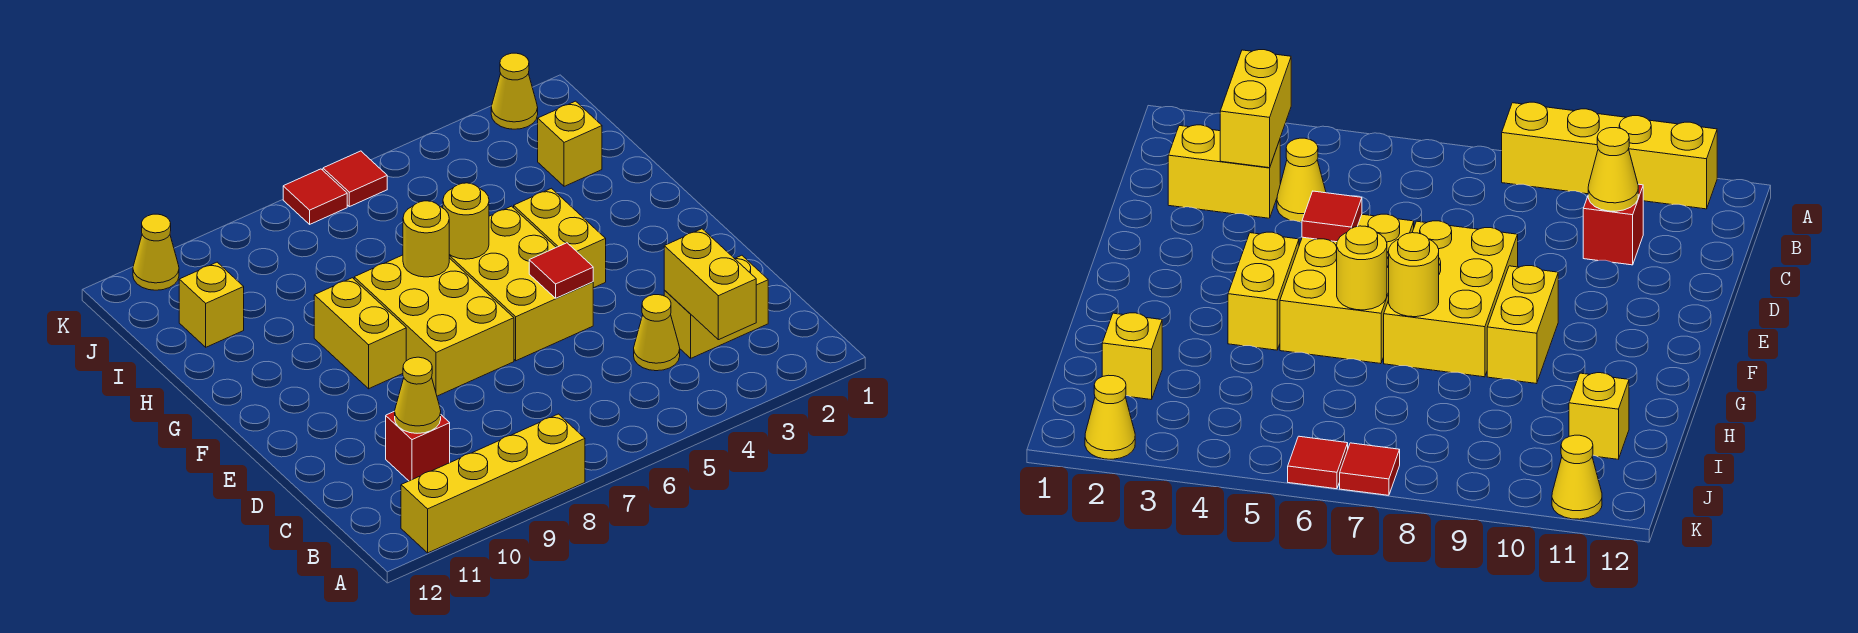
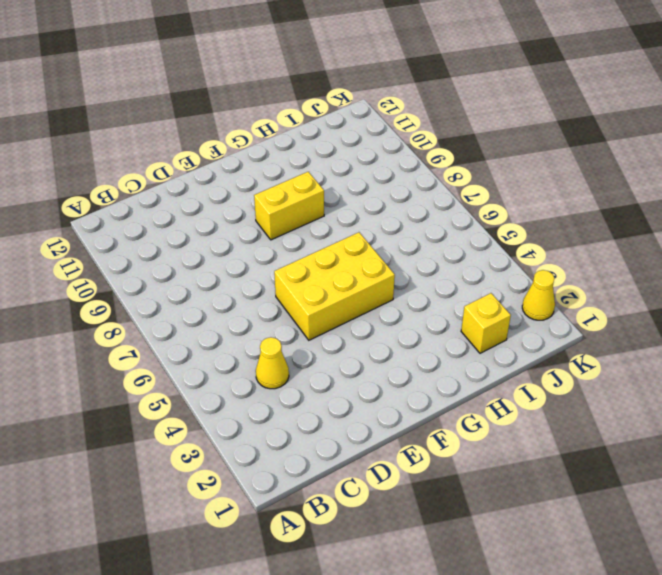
none -> yellow 1x4 brick [401,414,585,553]
none -> yellow 1x2 brick [664,255,768,358]
none -> red 1x1 brick [386,411,450,481]

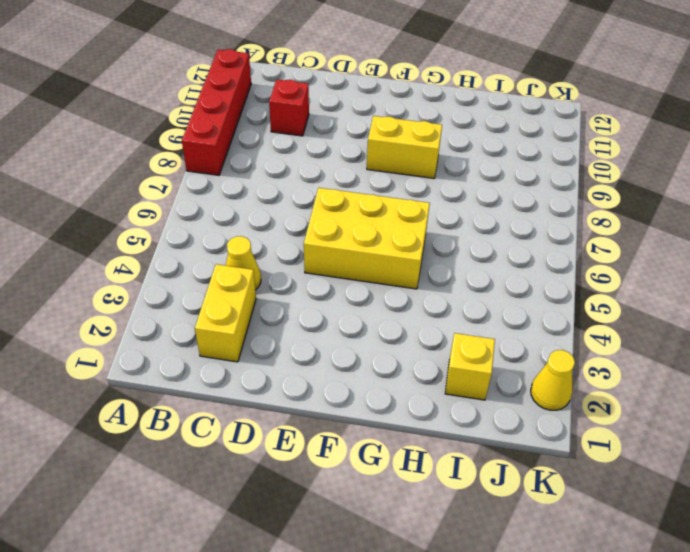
red 1x4 brick [182,49,251,175] -> yellow 1x4 brick [401,414,585,553]
none -> yellow 2x3 brick [354,255,514,396]
none -> yellow 1x2 brick [514,188,606,288]
none -> yellow 1x1 brick [179,262,244,347]

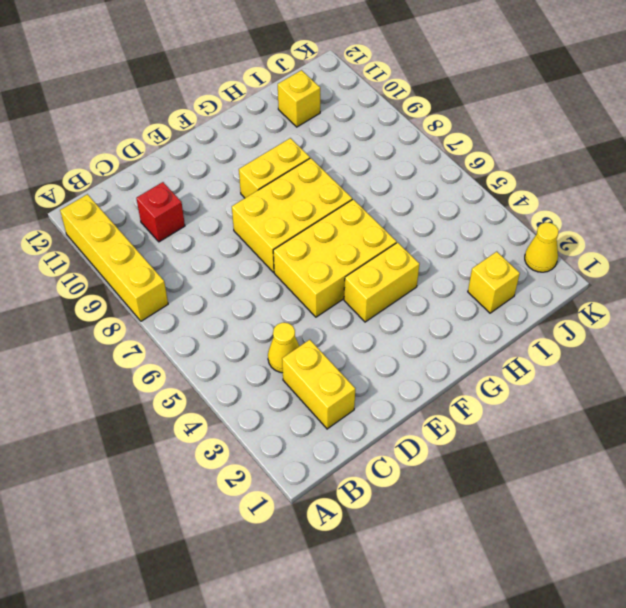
none -> red 1x1 tile [323,151,387,207]
none -> red 1x1 tile [283,169,347,224]
none -> yellow 1x1 cone [133,214,179,290]

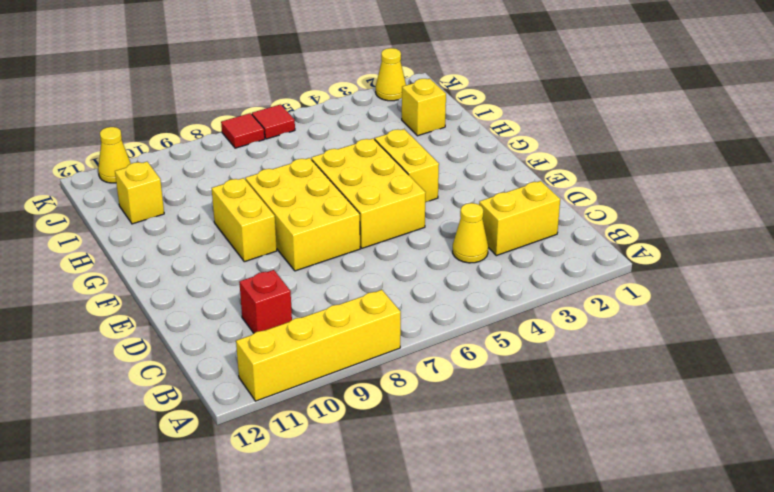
none -> yellow 1x2 brick [664,229,756,340]
none -> yellow 1x1 cone [395,357,441,433]
none -> red 1x1 tile [529,243,593,298]

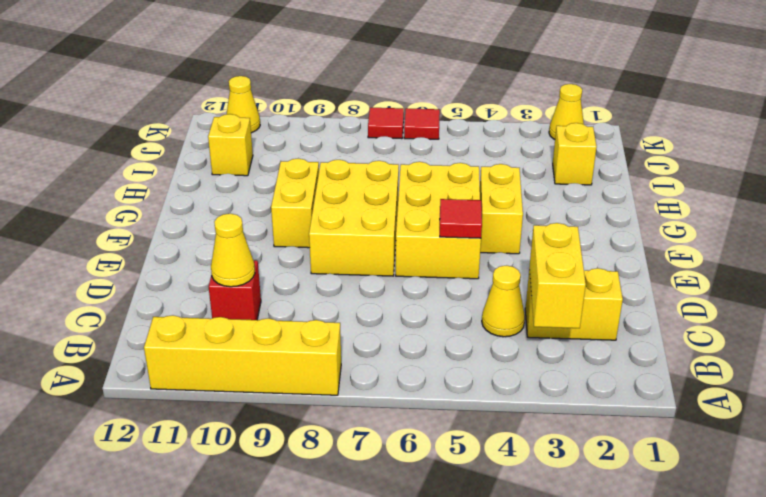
none -> yellow 1x1 round brick [443,183,489,259]
none -> yellow 1x1 round brick [403,201,449,277]

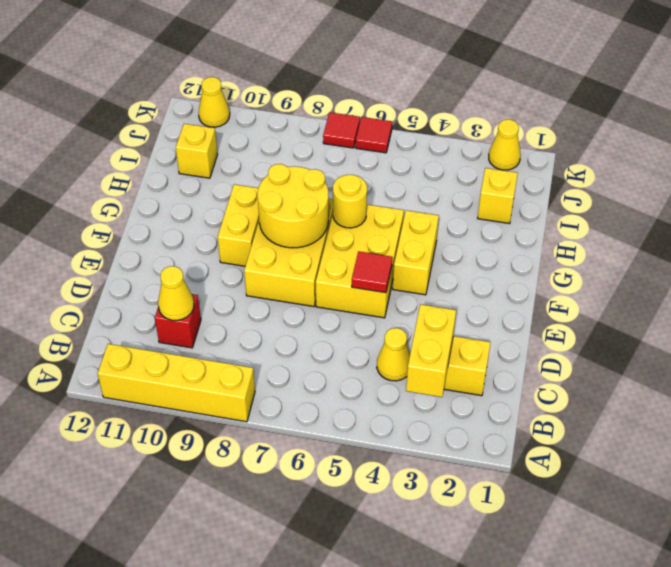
yellow 2x2 round brick [258,164,329,248] -> yellow 1x1 round brick [403,201,449,277]

